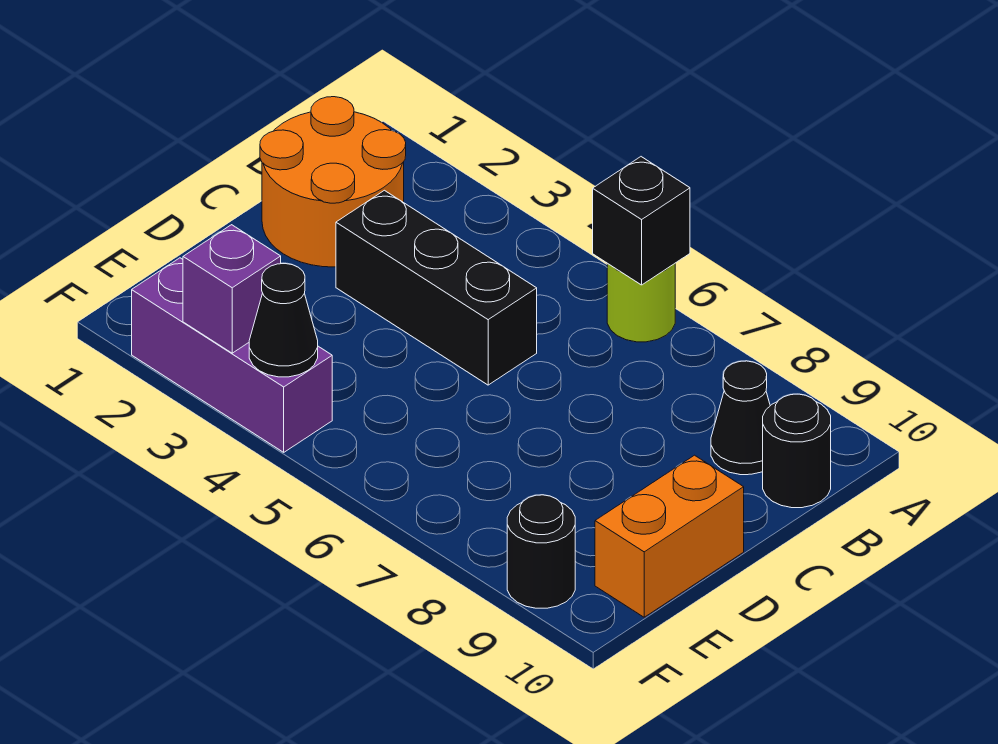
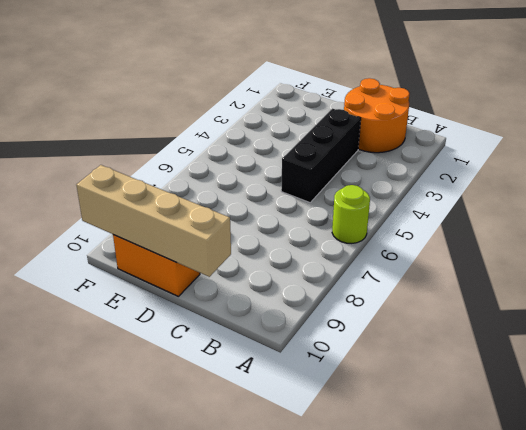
tan 1x4 brick [77,165,231,277] -> none
none -> black 1x1 cone [711,361,770,475]
none -> black 1x1 round brick [763,394,831,508]

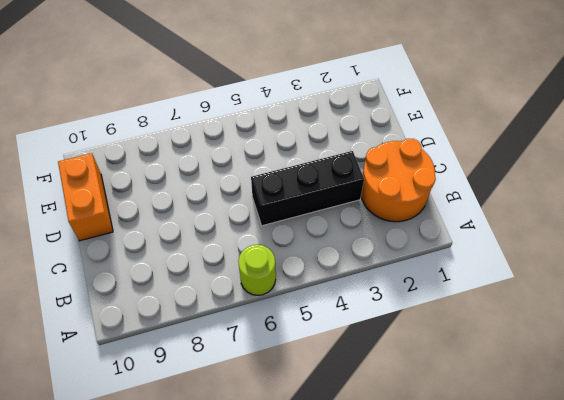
none -> black 1x1 cone [711,361,770,475]
none -> black 1x1 round brick [763,394,831,508]

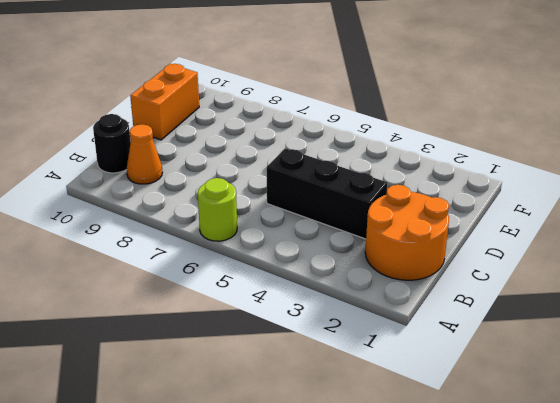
orange 1x1 cone [127,124,162,184] -> black 1x1 cone [711,361,770,475]
none -> purple 1x3 brick [132,258,332,452]
none -> black 1x1 round brick [507,495,575,608]

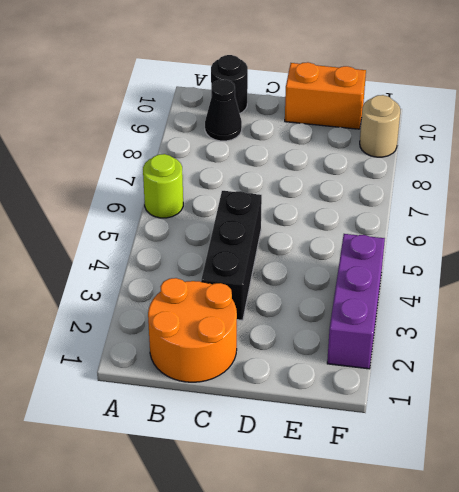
tan 1x1 round brick [360,95,400,157] -> black 1x1 round brick [507,495,575,608]
none -> black 1x1 brick [593,157,690,285]
none -> purple 1x1 brick [183,225,281,353]

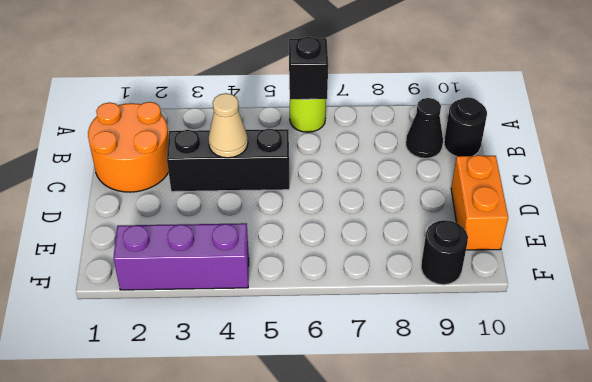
tan 1x1 cone [208,93,248,158] -> none
none -> purple 1x1 brick [183,225,281,353]
none -> black 1x1 cone [249,264,318,377]

